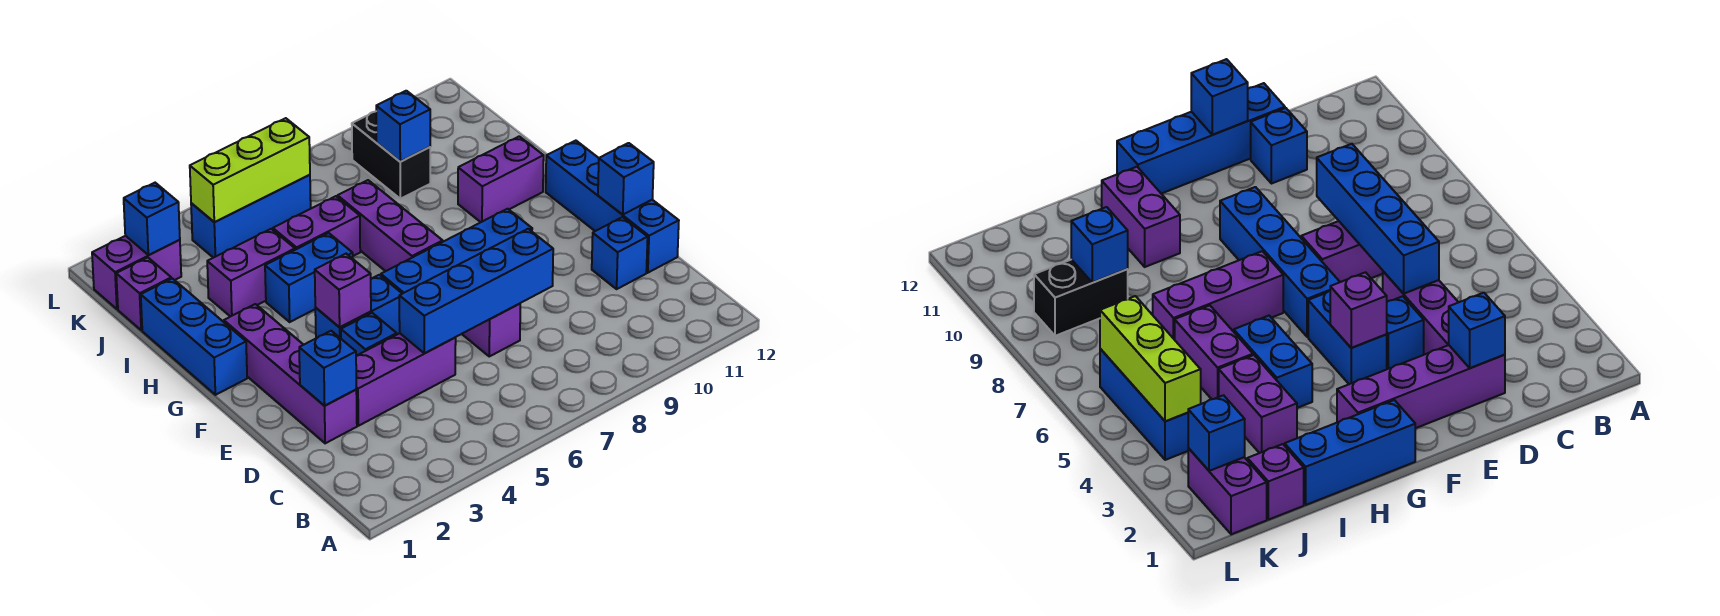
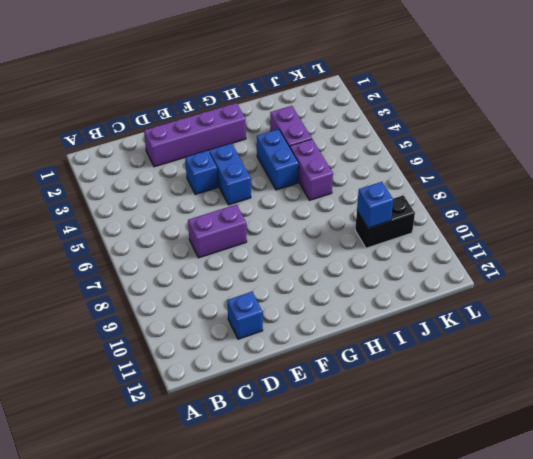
none -> purple 1x3 brick [356,333,456,426]
none -> blue 1x4 brick [546,141,679,273]
none -> blue 1x4 brick [381,209,532,294]

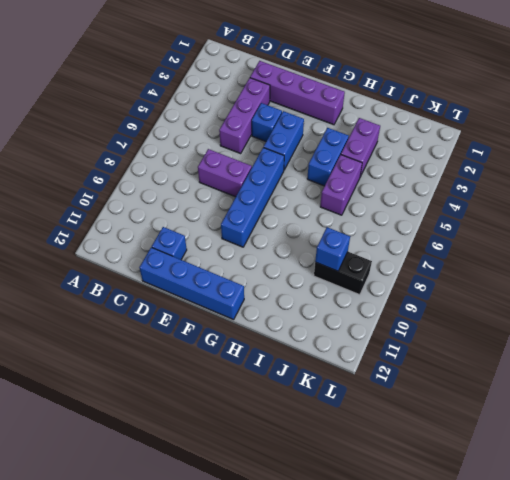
none -> blue 1x3 brick [141,279,247,395]
none -> purple 1x3 brick [338,180,443,271]
none -> purple 1x2 brick [458,136,544,222]

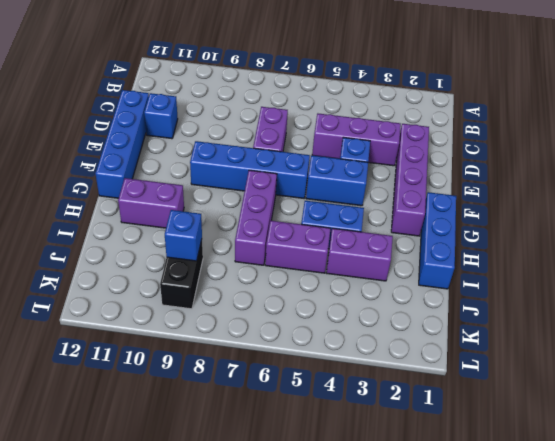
none -> purple 1x1 brick [116,258,171,330]
none -> purple 1x2 brick [92,236,181,309]
none -> blue 1x3 brick [191,175,311,258]

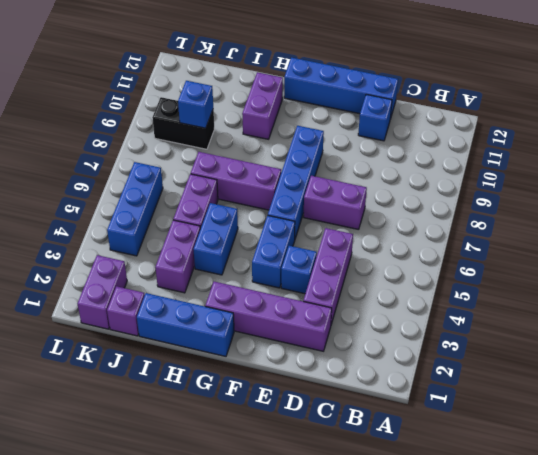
none -> blue 1x1 brick [299,331,356,406]
none -> blue 1x4 brick [399,229,553,353]
none -> blue 1x1 brick [598,143,654,215]

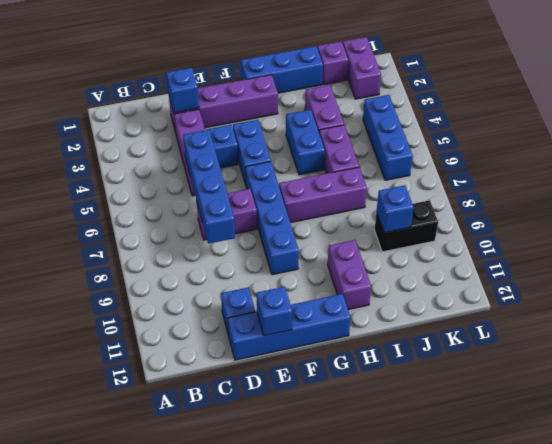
none -> purple 1x1 brick [315,254,371,327]
none -> blue 1x1 brick [124,183,180,255]
none -> lime 1x3 brick [190,118,310,222]

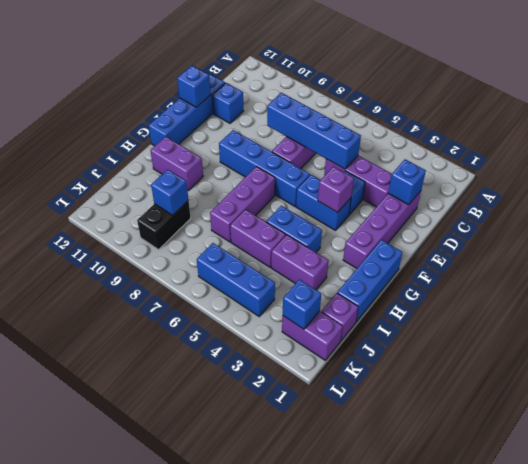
none -> lime 1x3 brick [190,118,310,222]

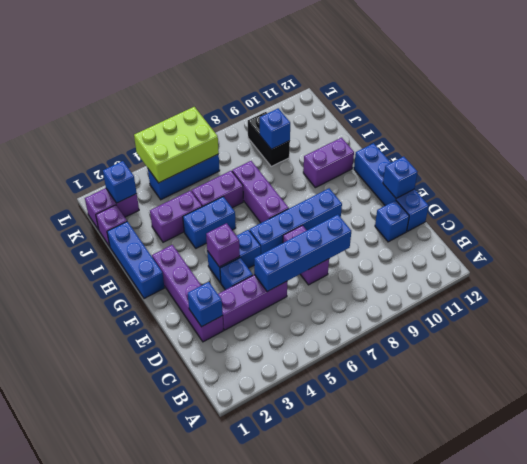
lime 2x3 brick [134,107,219,183] -> lime 1x3 brick [190,118,310,222]

